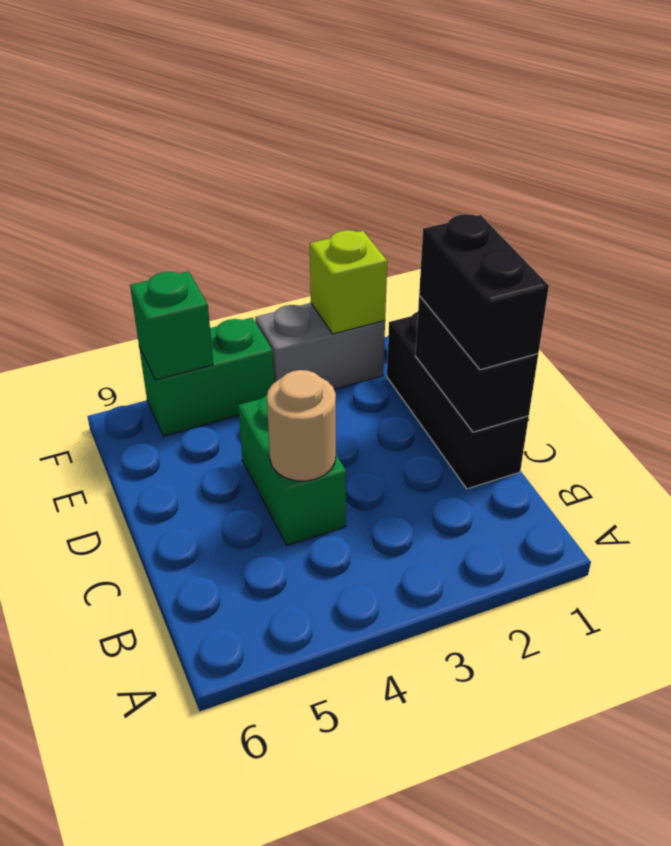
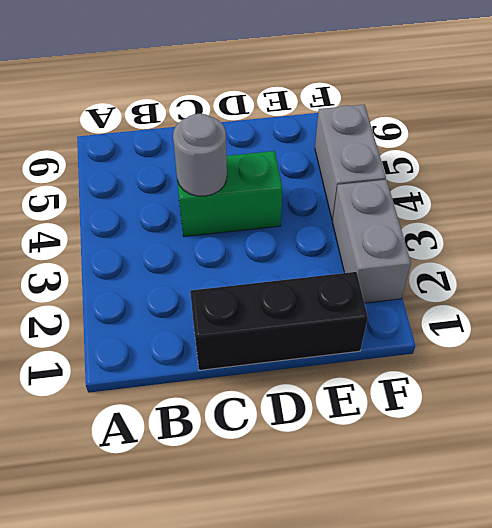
grey 1x1 round brick [173,114,227,196] -> tan 1x1 round brick [267,370,336,481]
grey 1x2 brick [315,104,386,221] -> green 1x2 brick [139,318,274,436]
none -> black 1x2 brick [415,296,538,432]
none -> lime 1x1 brick [310,230,387,334]

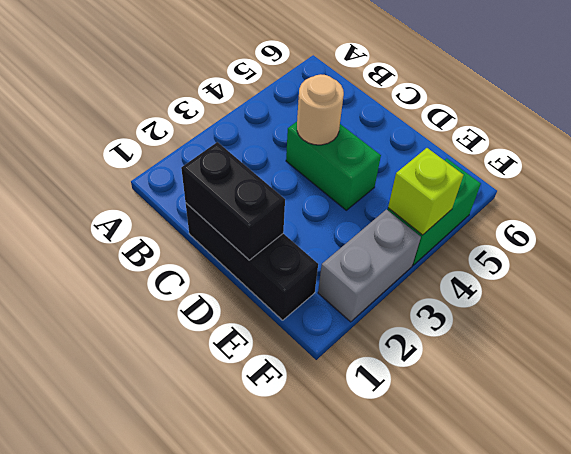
lime 1x1 brick [388,148,463,235] -> lime 1x1 brick moved to [310,230,387,334]
none -> green 1x1 brick [130,271,213,380]
none -> black 1x2 brick [419,214,549,370]

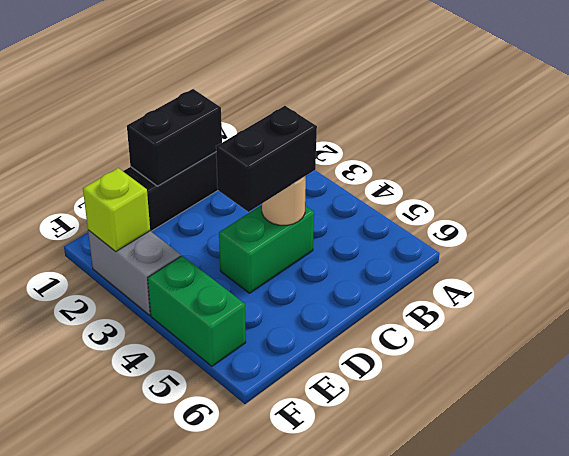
black 1x2 brick [216,106,317,212] -> black 1x2 brick moved to [419,214,549,370]
none -> green 1x1 brick [130,271,213,380]

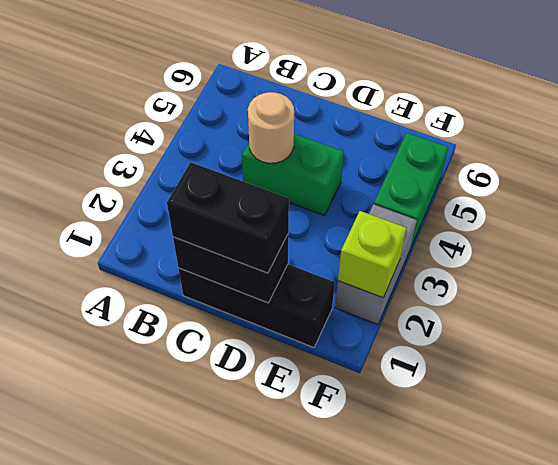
none -> green 1x1 brick [130,271,213,380]

